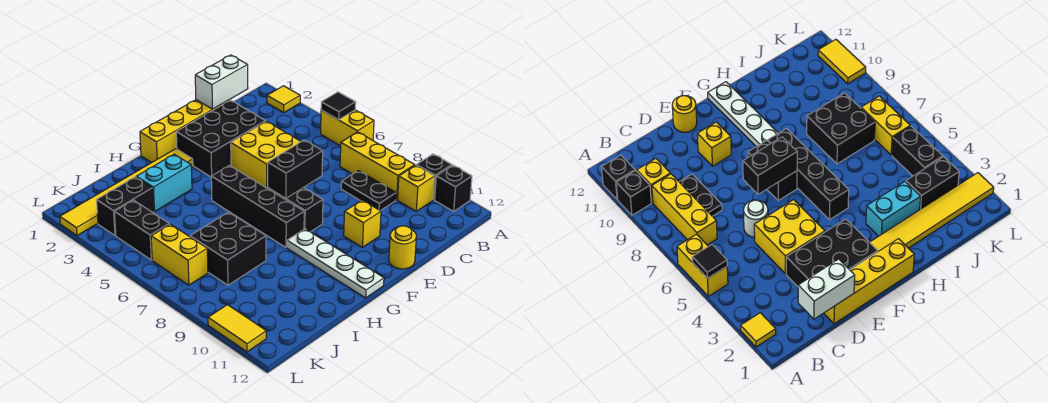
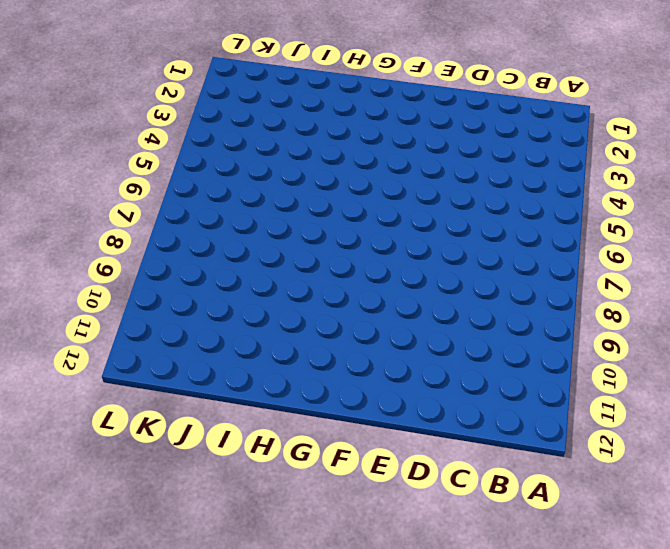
none -> yellow 1x1 tile [267,86,300,113]
none -> yellow 1x2 brick [321,110,374,146]
none -> black 1x1 brick [416,154,452,200]

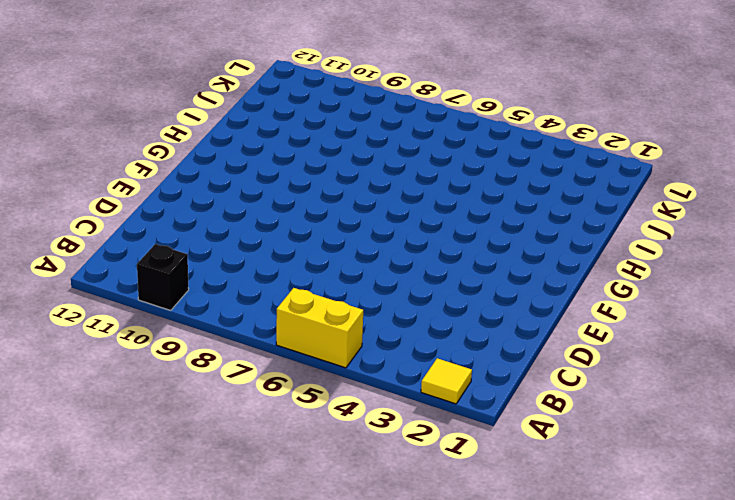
none -> black 1x1 brick [435,165,472,211]
none -> yellow 1x3 brick [340,132,415,200]
none -> yellow 1x1 brick [398,165,435,211]

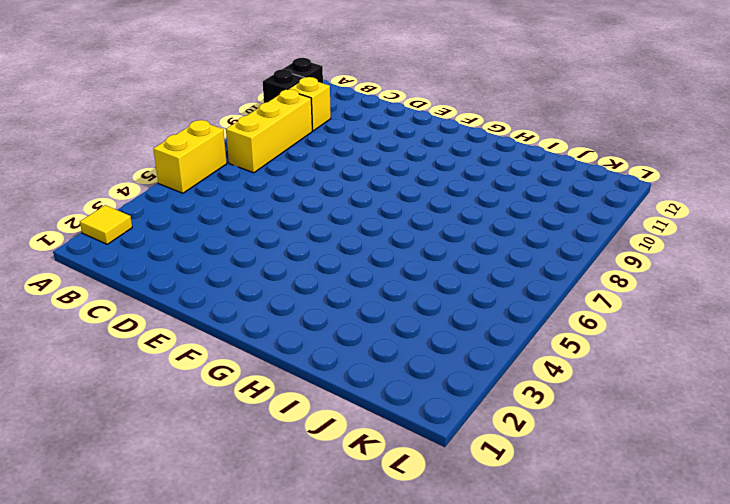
none -> black 1x2 plate [341,171,396,211]
none -> yellow 1x4 brick [140,100,230,163]
none -> black 2x3 brick [176,100,266,177]

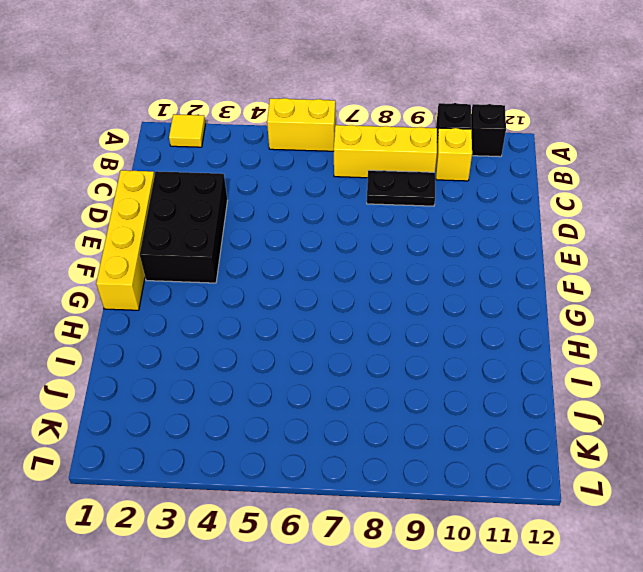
none -> yellow 2x2 brick [231,121,301,188]
none -> white 1x1 round brick [744,200,768,238]
none -> yellow 1x1 brick [344,200,381,247]

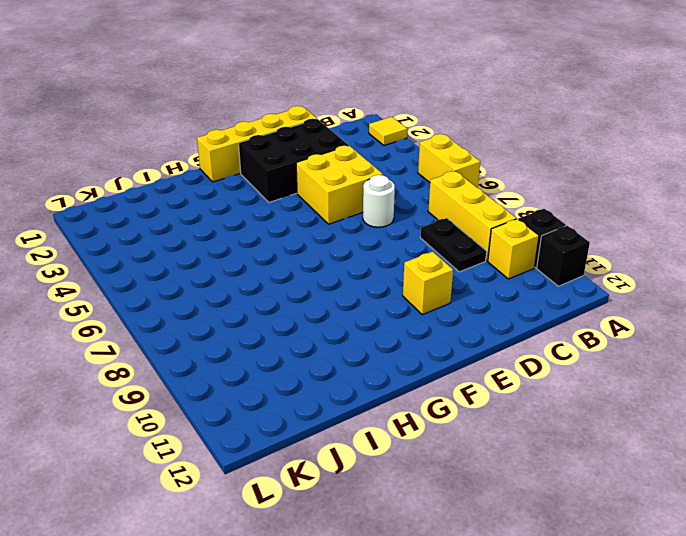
none -> yellow 1x1 round brick [389,226,416,269]
none -> black 1x2 brick [267,188,323,232]
none -> yellow 1x6 tile [60,149,193,236]

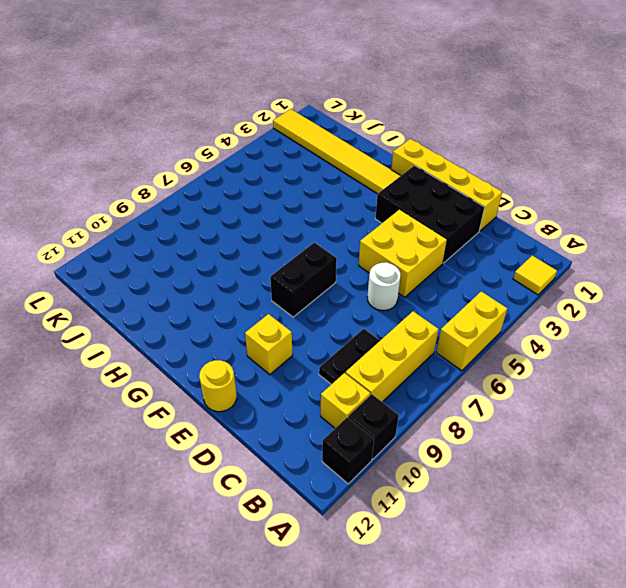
none -> black 1x4 brick [211,165,304,247]
none -> white 1x4 plate [287,229,384,298]
none -> cyan 1x2 brick [136,154,192,212]

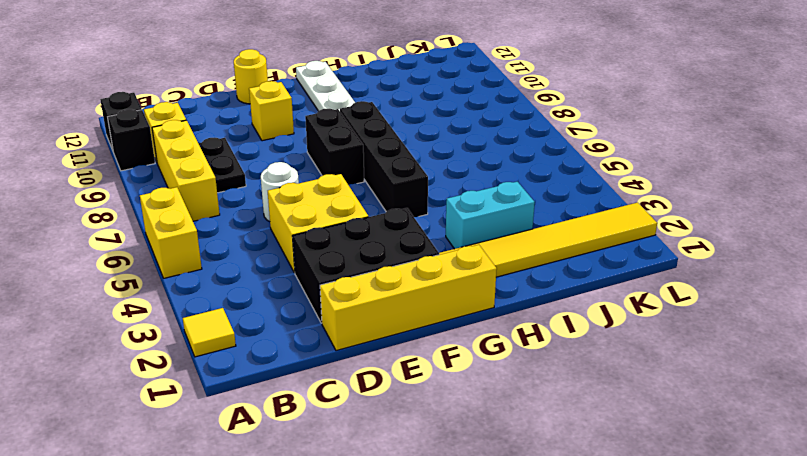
none -> black 2x2 brick [190,212,266,285]
none -> black 1x2 brick [97,177,154,235]
none -> black 1x2 brick [114,200,169,260]

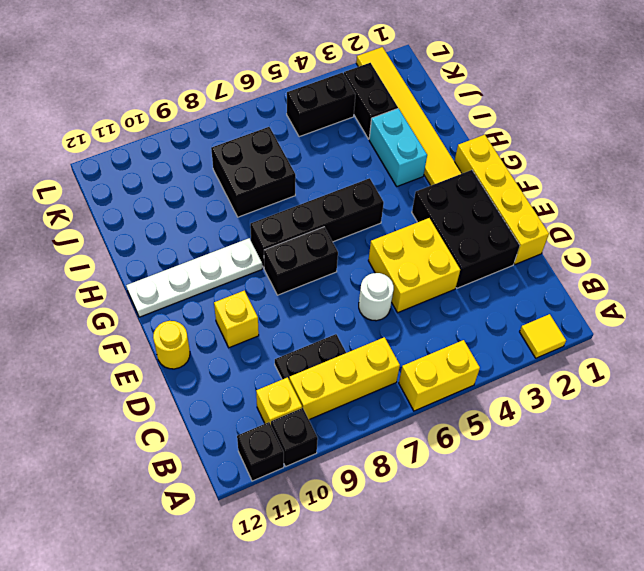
none -> yellow 1x2 brick [151,224,208,285]
none -> yellow 1x2 tile [208,305,266,352]
none -> black 1x1 tile [321,92,356,120]

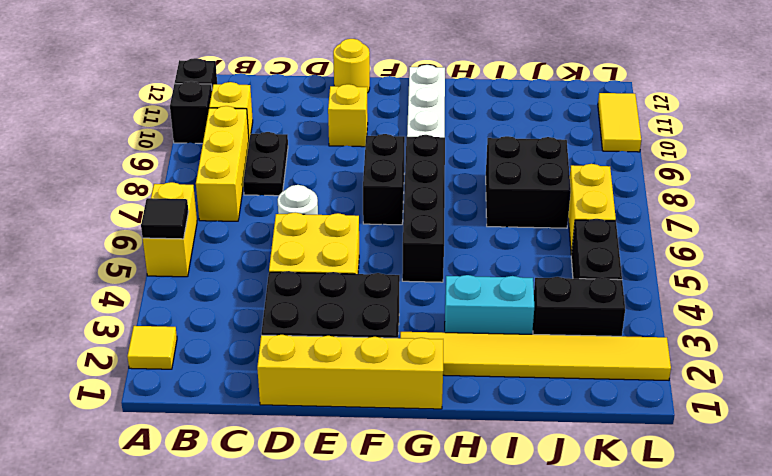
none -> white 1x2 brick [195,55,248,109]
none -> black 1x2 brick [268,140,323,198]

